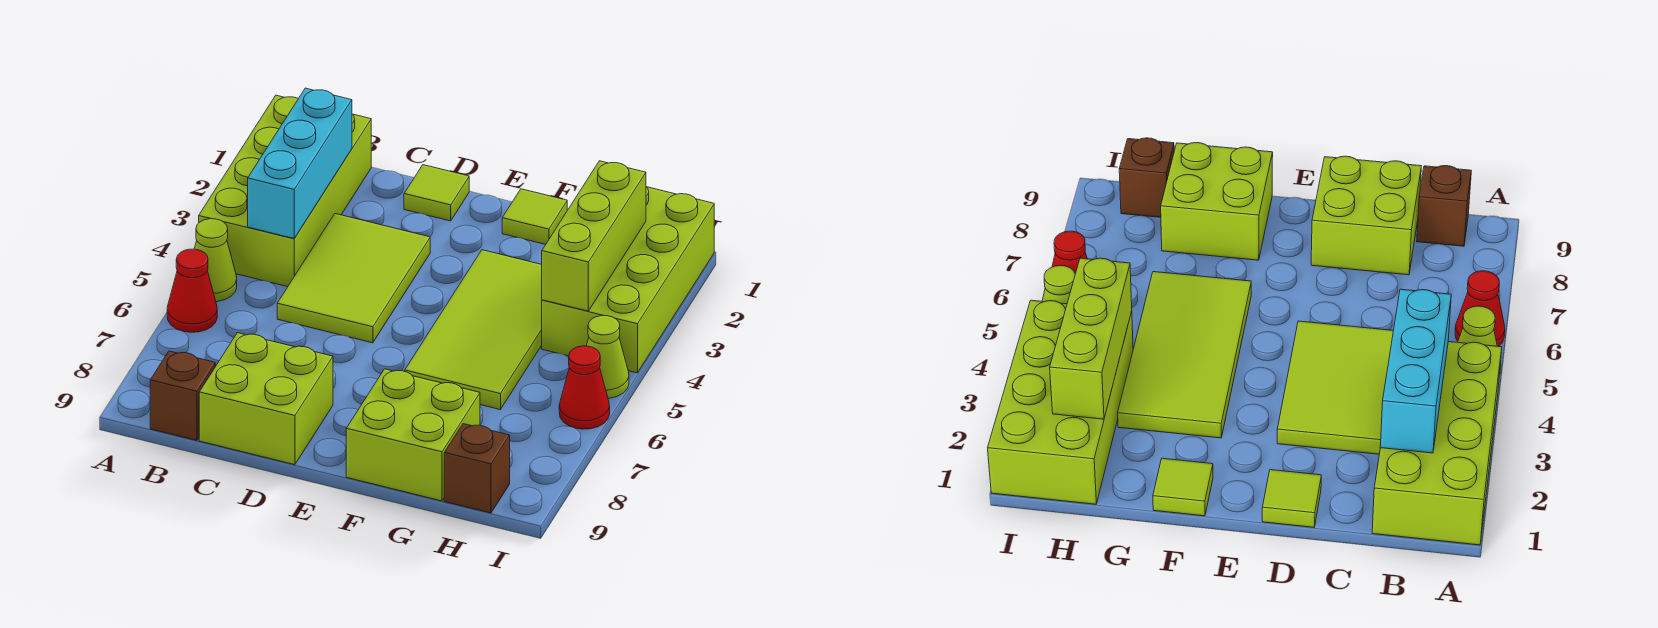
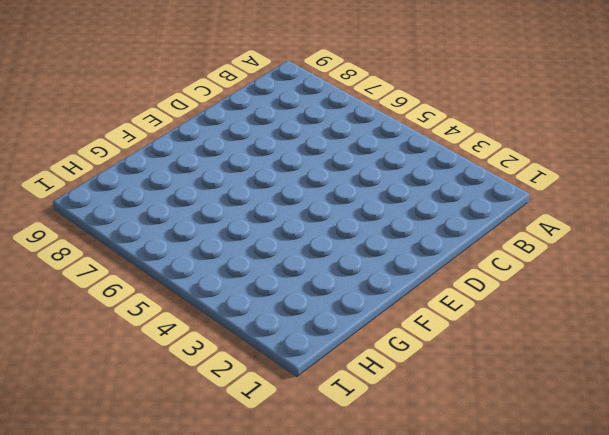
none -> lime 2x4 brick [199,95,371,287]
none -> lime 1x1 cone [194,219,237,302]
none -> red 1x1 cone [167,249,217,332]

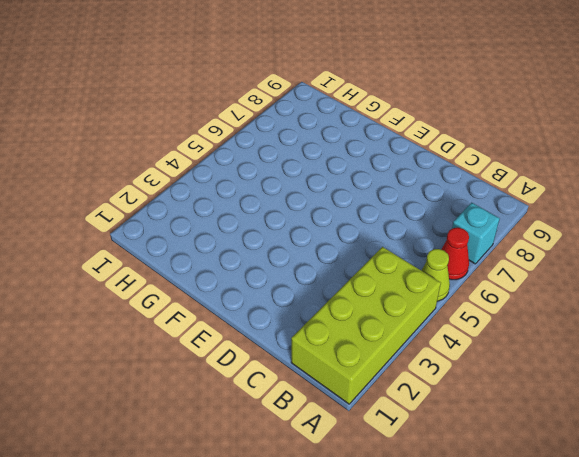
cyan 1x1 brick [452,203,500,264] -> none
none -> brown 1x1 brick [150,351,215,440]
none -> lime 2x3 tile [277,214,430,343]
none -> lime 2x2 brick [199,333,333,465]

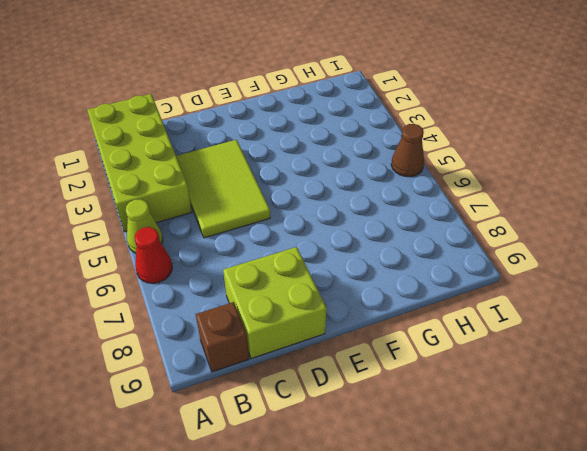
brown 1x1 cone [391,124,424,177] -> lime 1x1 cone [587,316,629,398]
none -> lime 1x1 tile [404,165,469,221]
none -> lime 1x1 tile [502,189,567,244]
none -> lime 2x4 tile [405,250,542,410]

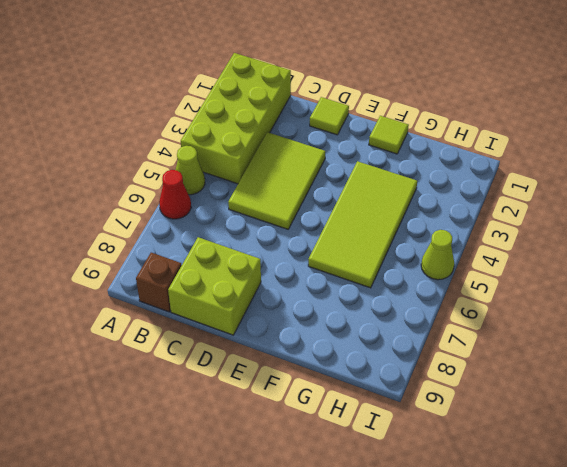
none -> lime 2x2 brick [346,369,480,501]
none -> lime 2x4 brick [542,187,714,373]
none -> brown 1x1 brick [444,424,510,513]

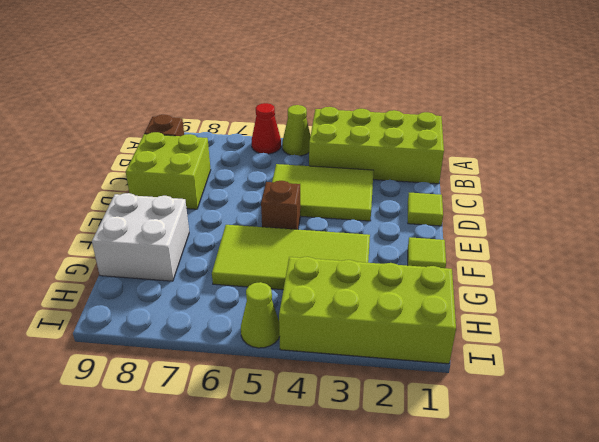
brown 1x1 brick [261,181,300,230] -> brown 1x1 brick moved to [444,424,510,513]
white 2x2 brick [92,193,189,281] -> lime 2x2 brick [346,369,480,501]
none -> red 1x1 cone [559,346,610,429]
none -> cyan 1x3 brick [248,88,352,238]
none -> lime 1x3 brick [542,161,646,311]

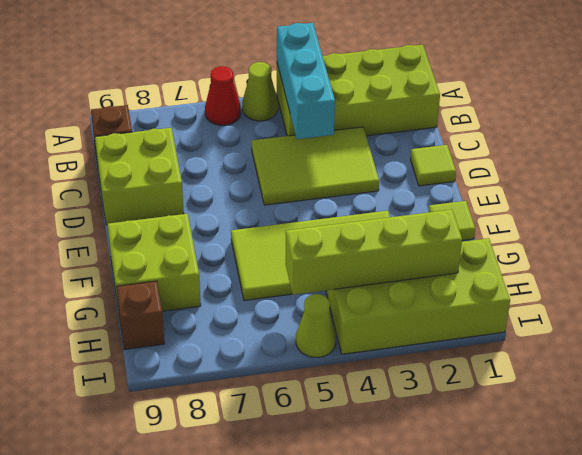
cyan 1x3 brick [277,23,335,139] -> cyan 1x3 brick turned to [248,88,352,238]
lime 1x4 brick [285,210,462,295] -> lime 1x3 brick [542,161,646,311]
none -> red 1x1 cone [559,346,610,429]

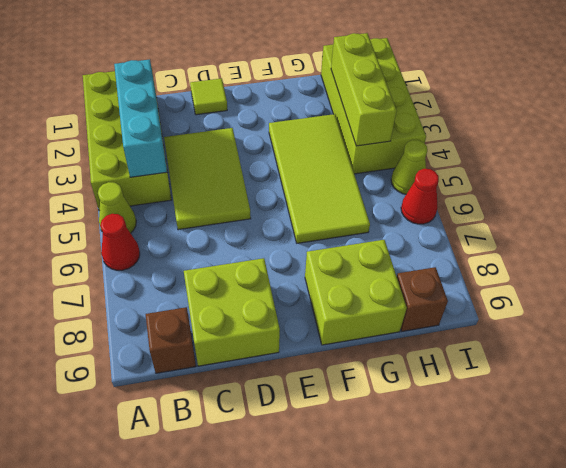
none -> lime 1x1 tile [502,189,567,244]

